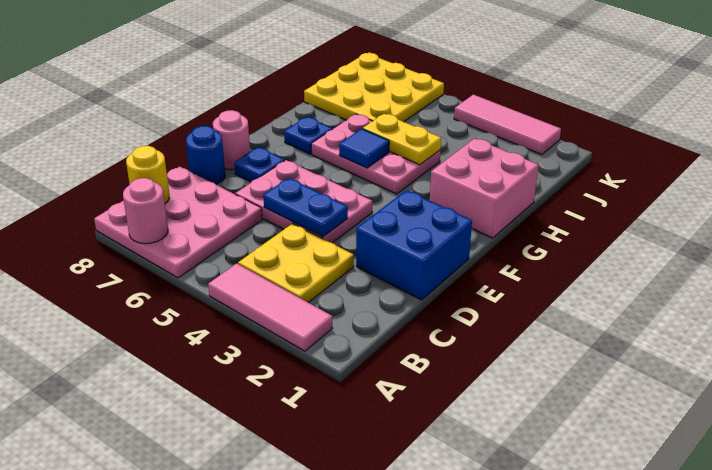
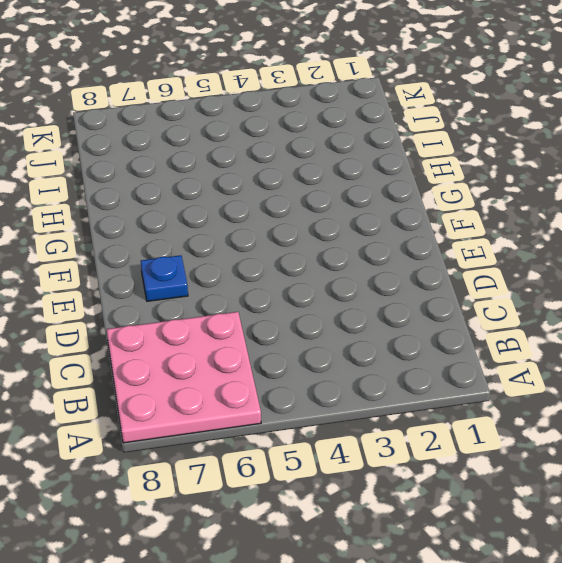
none -> pink 1x3 tile [208,263,332,351]
none -> yellow 2x2 plate [238,224,354,303]
none -> blue 2x2 brick [356,190,472,300]

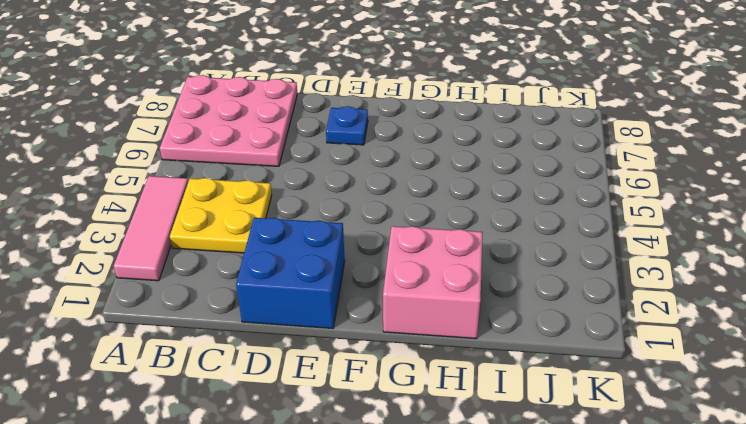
none -> pink 2x3 plate [235,160,372,243]
none -> blue 1x1 round brick [186,126,225,184]
none -> pink 1x1 round brick [213,110,250,170]

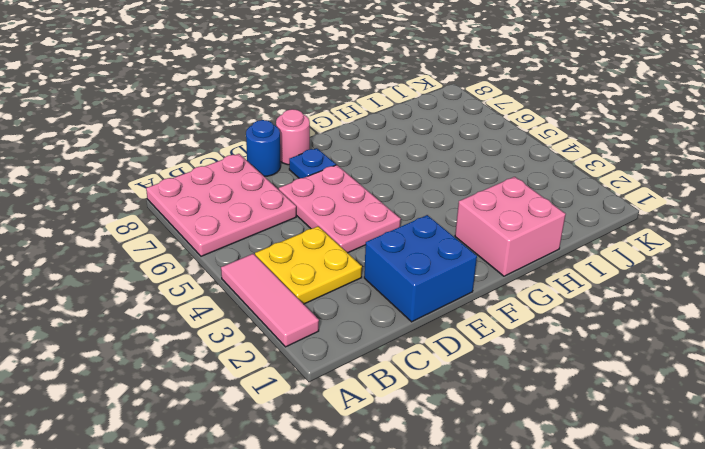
none -> pink 2x3 plate [311,114,441,194]
none -> blue 1x1 plate [284,117,332,154]
none -> yellow 3x3 plate [304,53,444,122]

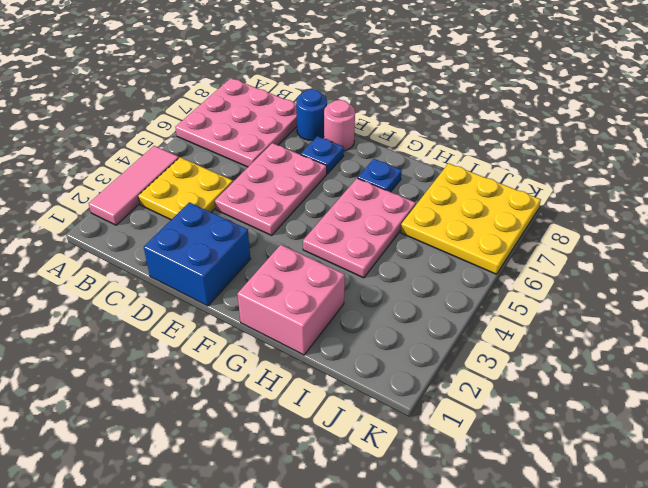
none -> pink 1x3 tile [454,95,561,155]
none -> pink 1x1 round brick [123,178,168,244]
none -> yellow 1x1 round brick [126,146,169,203]

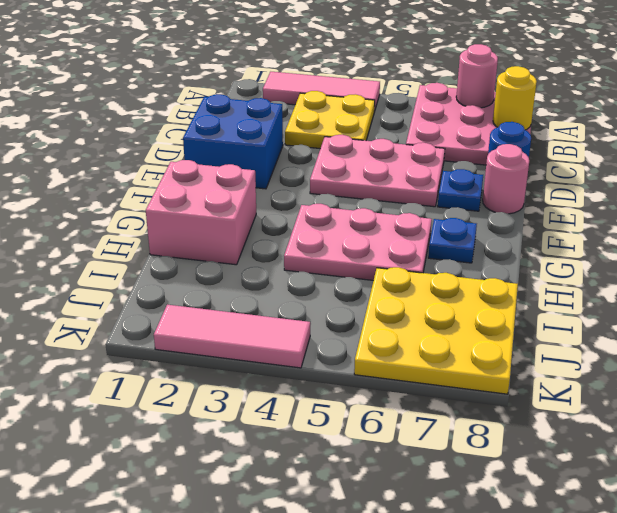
none -> blue 1x2 plate [263,178,348,237]
none -> blue 1x1 tile [339,129,389,168]
none -> yellow 1x2 plate [363,114,441,165]

